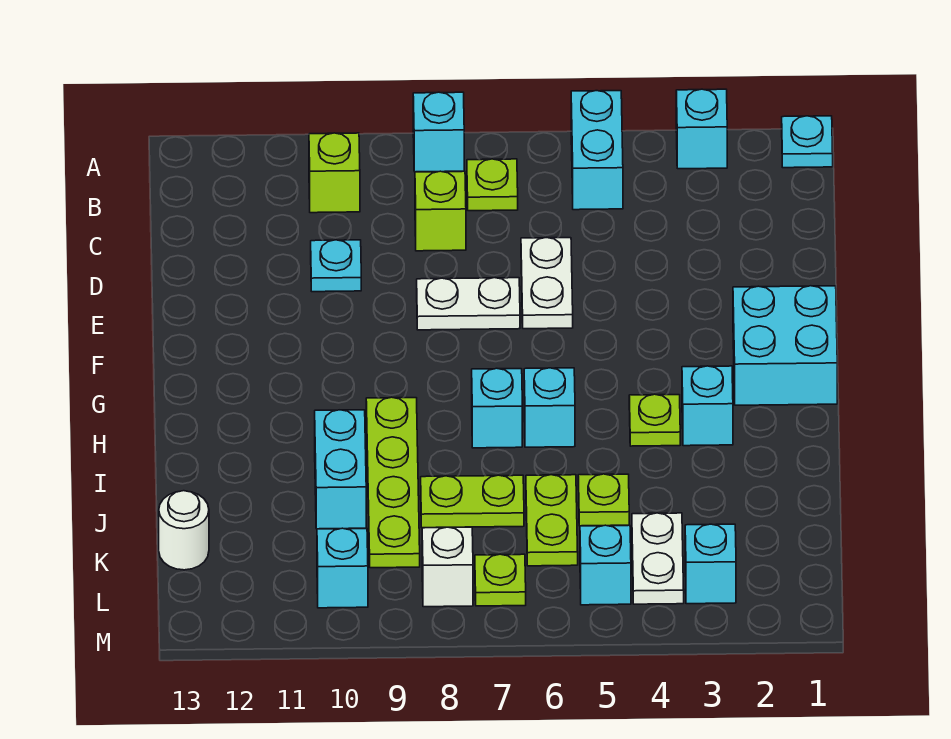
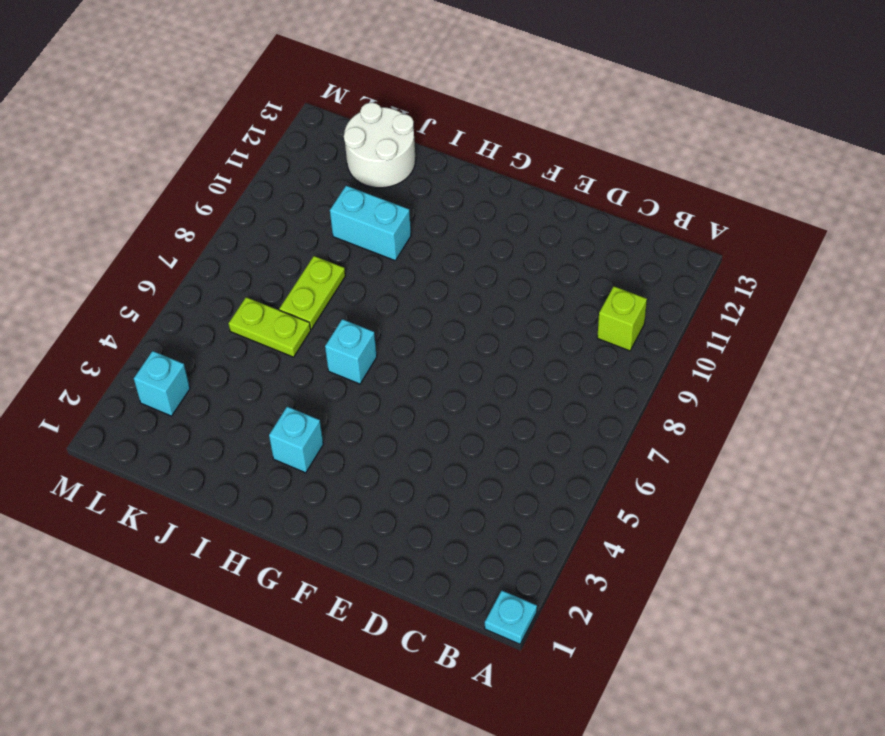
white 2x2 round brick [344,103,416,188] -> white 1x1 round brick [159,491,209,570]
none -> cyan 1x1 brick [676,89,727,169]
none -> cyan 1x2 brick [571,91,623,210]
none -> cyan 1x1 brick [413,92,464,172]

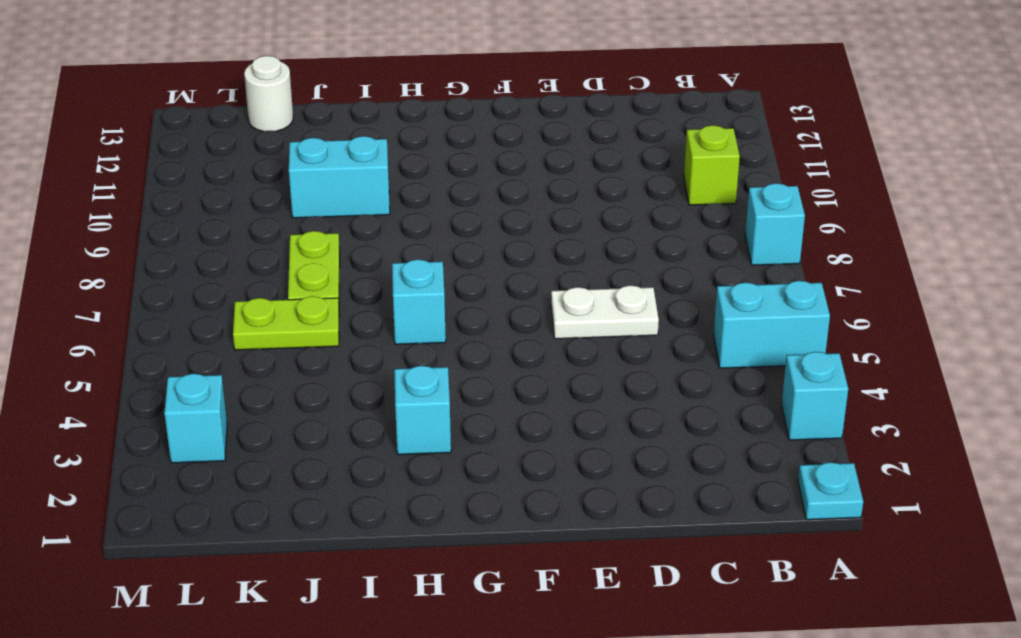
none -> lime 1x1 plate [467,159,518,211]
none -> lime 1x1 brick [415,171,466,251]
none -> cyan 1x1 plate [311,240,361,292]

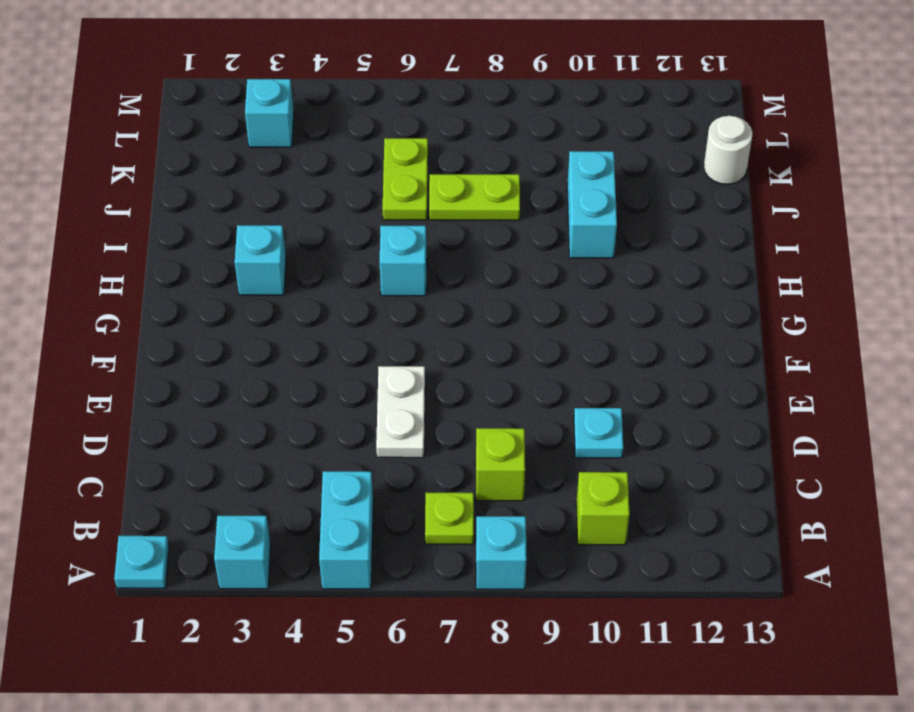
none -> white 1x2 plate [417,278,520,330]
none -> cyan 2x2 brick [733,286,837,405]
none -> lime 1x1 plate [629,394,680,446]

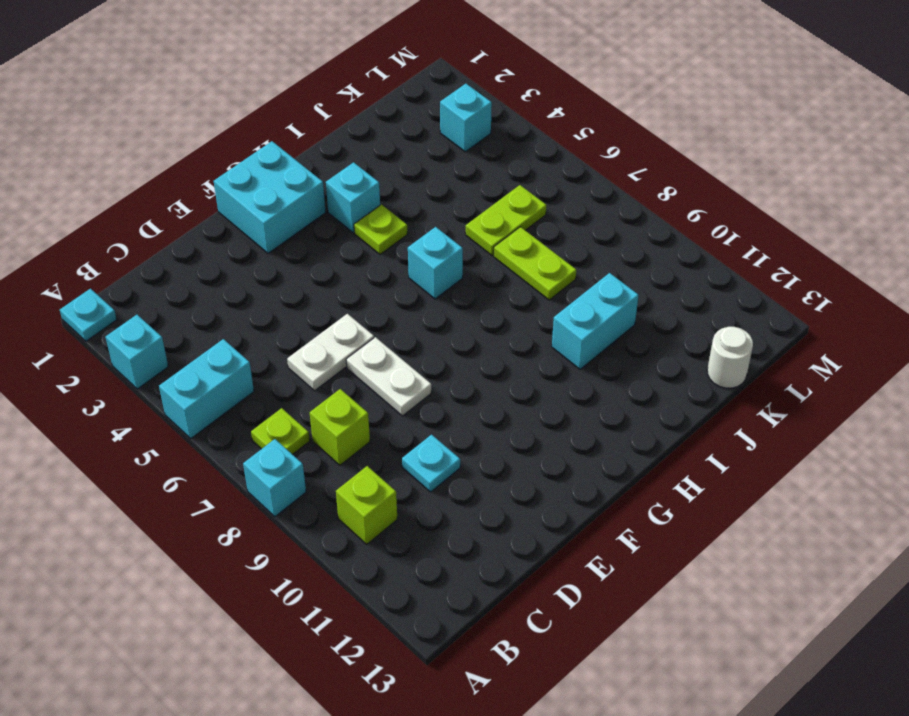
none -> cyan 1x1 brick [472,368,522,448]
none -> lime 1x4 plate [366,397,420,568]
none -> lime 1x1 plate [578,474,629,526]

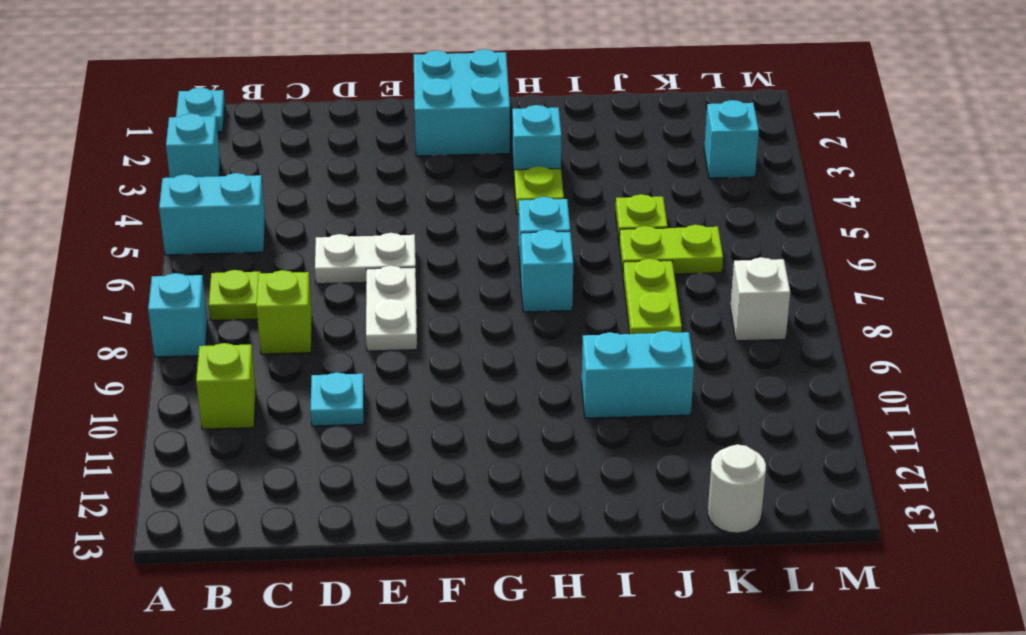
none -> lime 1x4 plate [366,397,420,568]
none -> white 1x2 plate [632,513,684,604]
none -> cyan 1x1 brick [580,525,631,605]

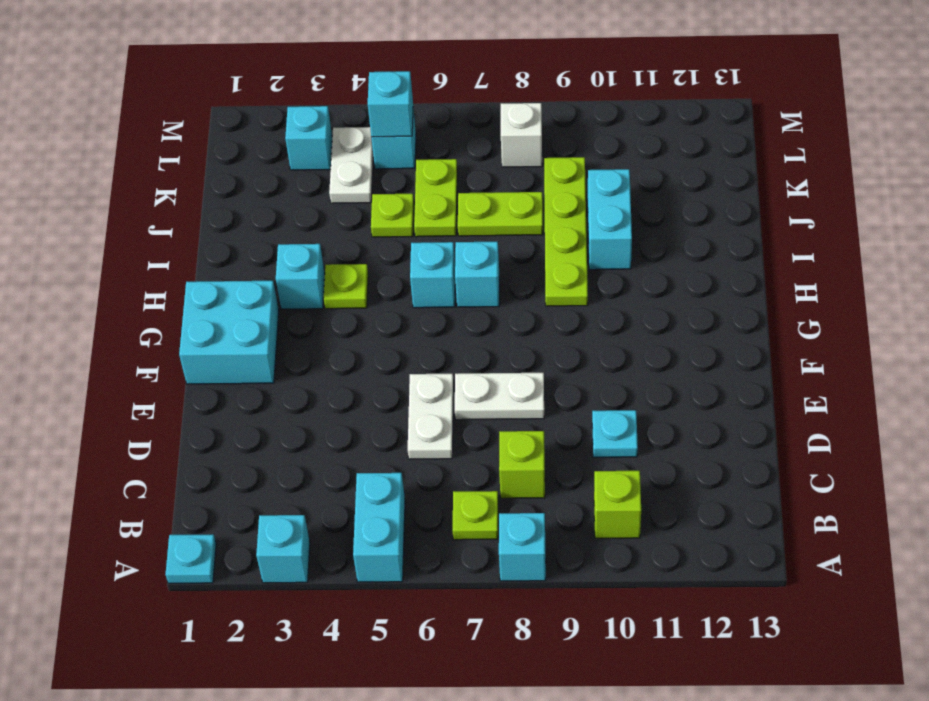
cyan 1x1 brick [368,71,413,137] -> cyan 1x1 brick moved to [317,528,368,608]
none -> white 1x1 round brick [159,491,209,570]
none -> lime 1x1 plate [475,554,526,606]

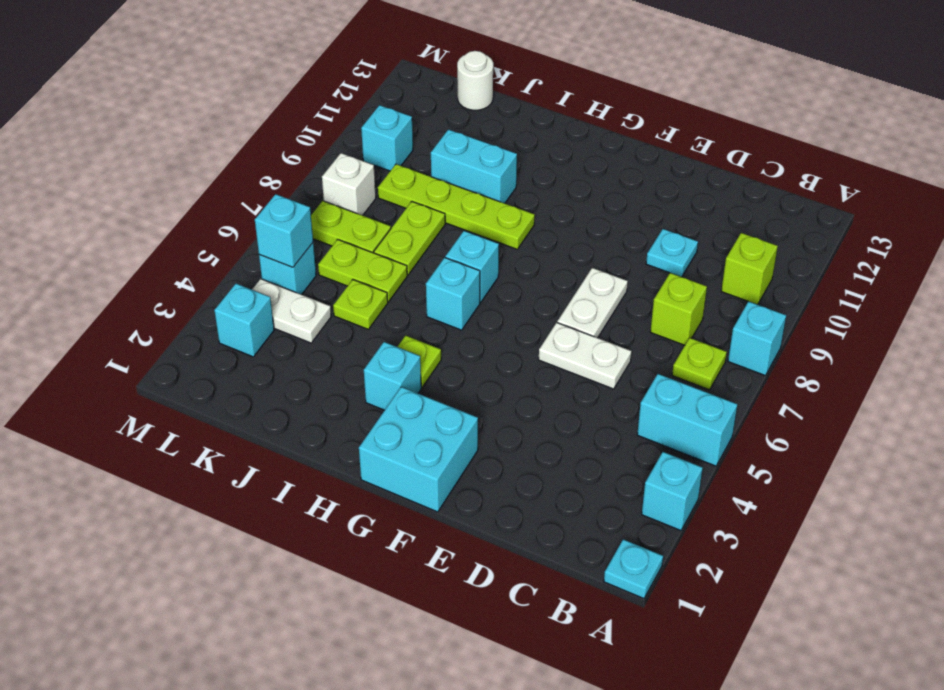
lime 1x2 plate [311,201,391,253] -> lime 1x1 plate [475,554,526,606]
cyan 1x1 brick [255,194,313,267] -> none

